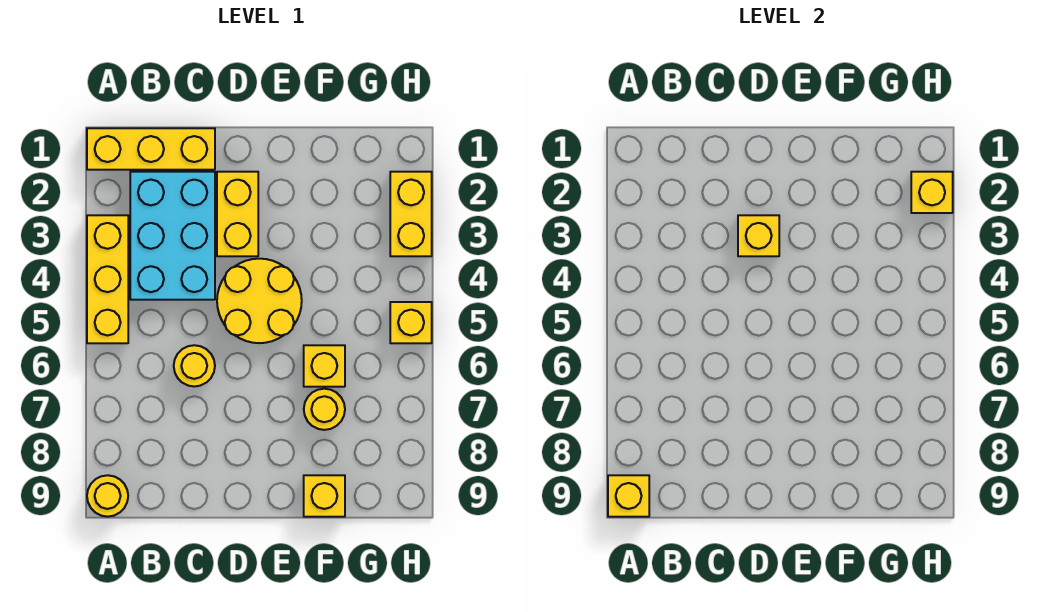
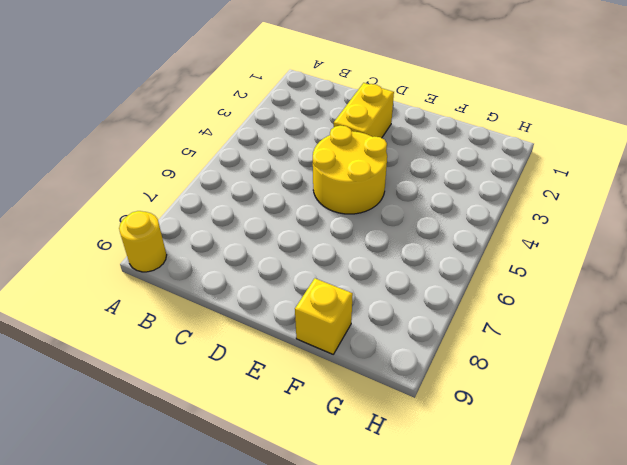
none -> yellow 1x3 brick [87,128,215,170]
none -> yellow 1x3 brick [87,215,128,343]
none -> cyan 2x3 brick [130,172,215,300]

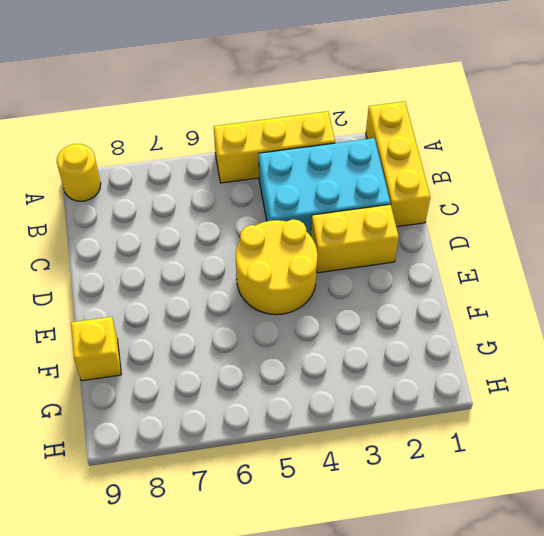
none -> yellow 1x1 round brick [174,345,215,387]
none -> yellow 1x1 brick [304,345,345,387]
none -> yellow 1x1 round brick [304,389,345,430]

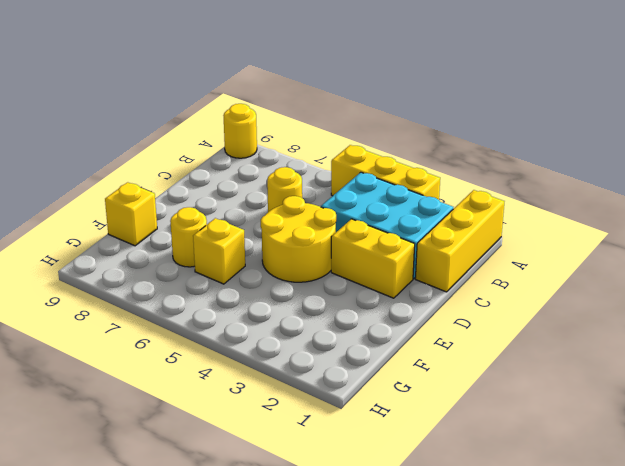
none -> yellow 1x2 brick [390,172,432,256]
none -> yellow 1x1 brick [390,302,432,343]
none -> yellow 1x1 brick [608,475,649,517]

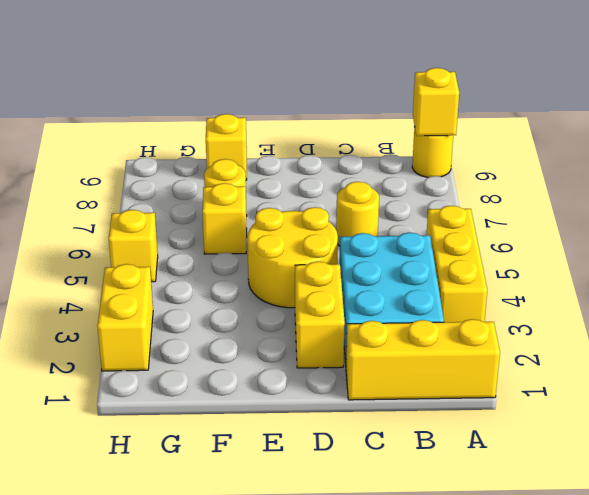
none -> yellow 1x1 brick [738,215,779,256]
none -> yellow 1x1 brick [911,172,953,213]

